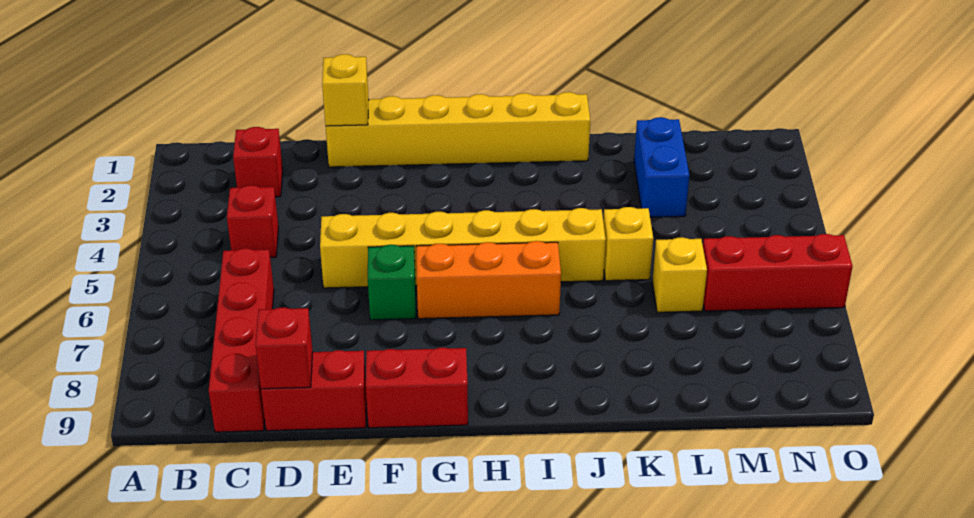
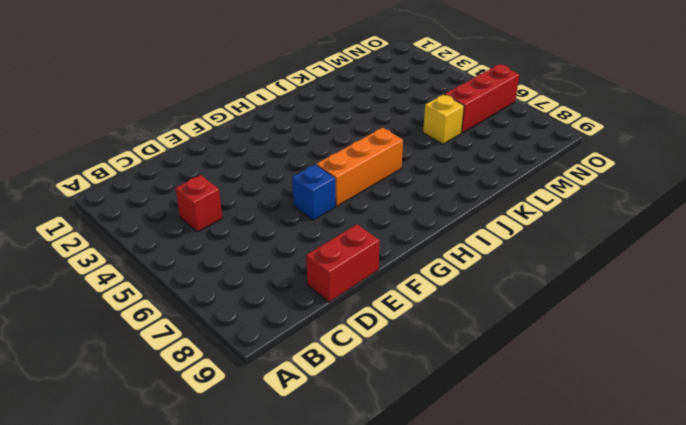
blue 1x1 brick [292,164,336,220] -> green 1x1 brick [368,245,416,320]
none -> red 1x1 brick [233,127,283,197]
none -> red 1x4 brick [209,248,274,432]
none -> yellow 1x6 brick [326,92,590,167]

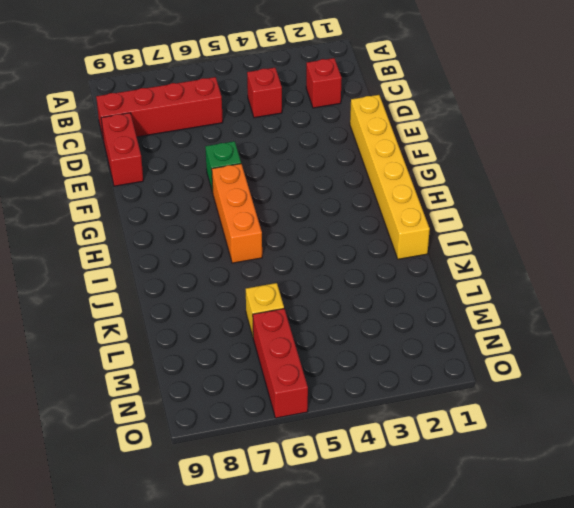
none -> yellow 1x6 brick [320,208,606,288]
none -> red 1x2 brick [366,348,468,428]
none -> yellow 1x1 brick [603,207,653,281]

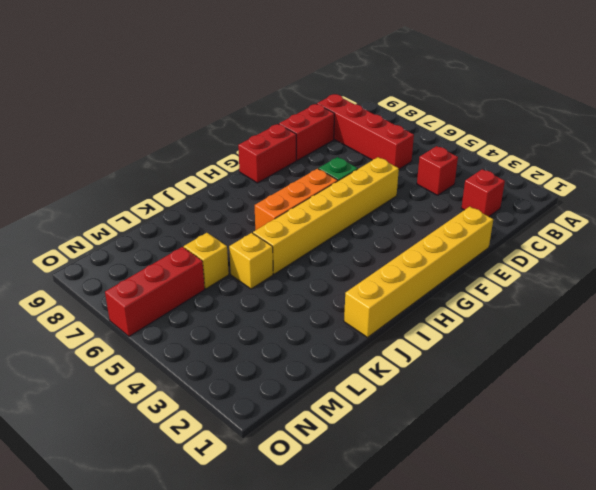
none -> blue 1x2 brick [634,117,689,217]
none -> red 1x1 brick [256,307,313,389]
none -> yellow 1x1 brick [322,54,369,126]

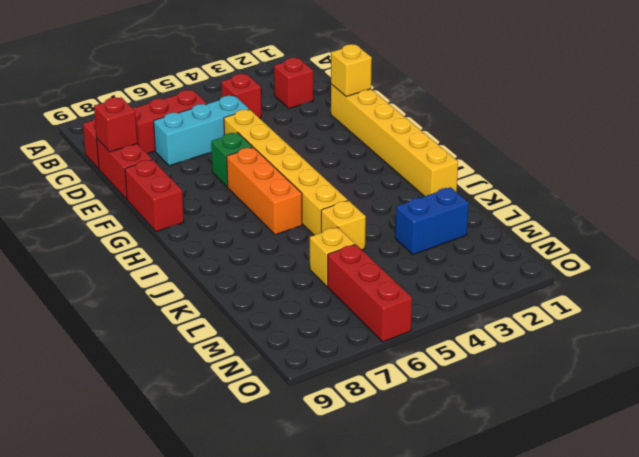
cyan 1x3 brick [154,96,249,166] -> none

